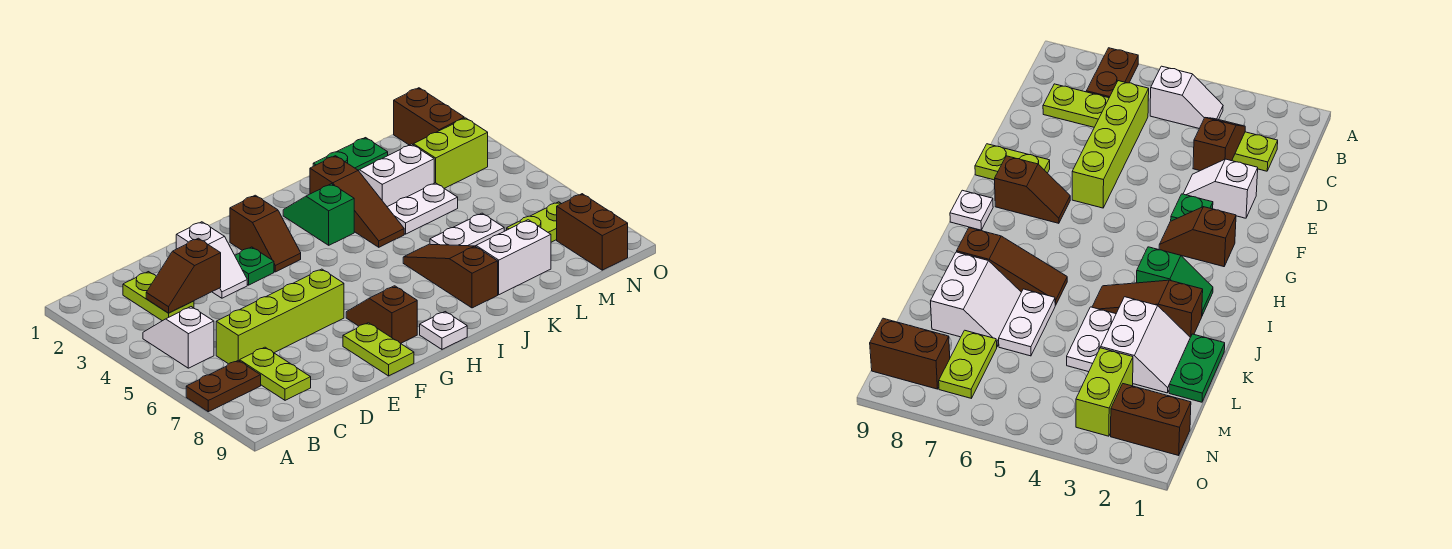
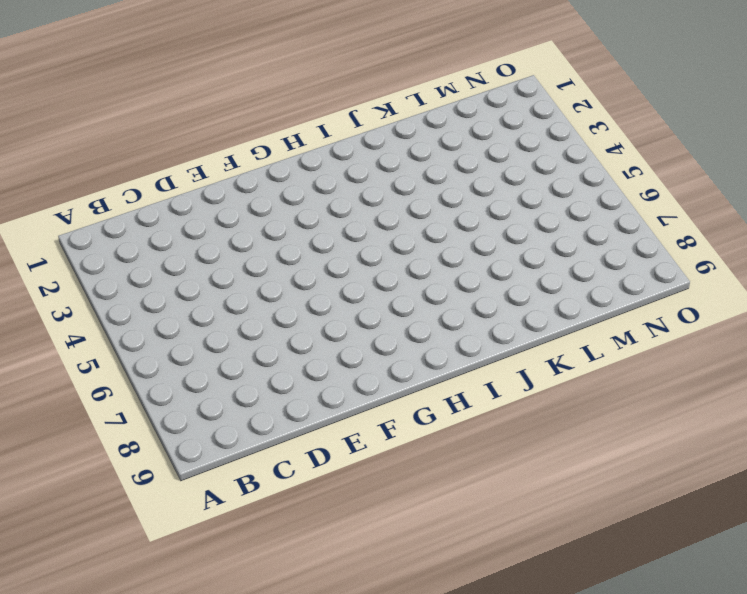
none -> brown 1x2 plate [186,360,261,412]
none -> white 1x2 slope [143,307,214,368]
none -> lime 1x2 plate [123,272,194,321]

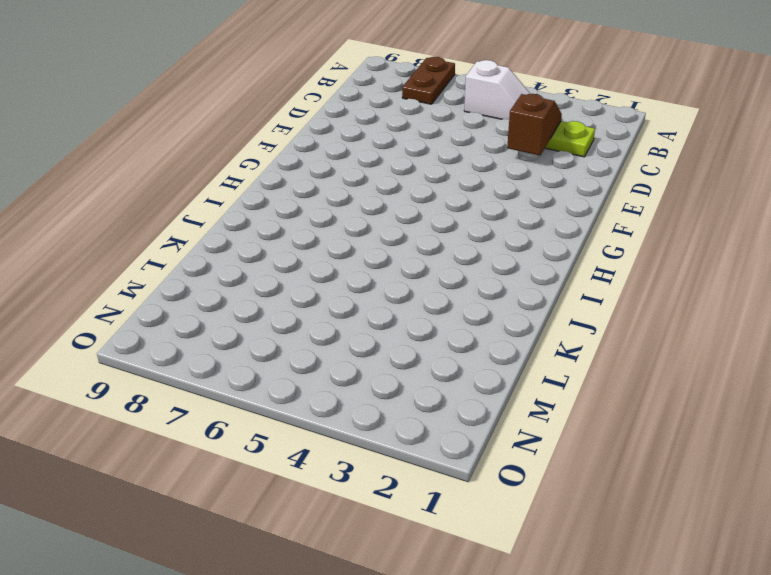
none -> lime 1x4 brick [216,269,344,364]
none -> lime 1x2 plate [240,347,311,400]
none -> white 1x2 slope [176,222,247,298]

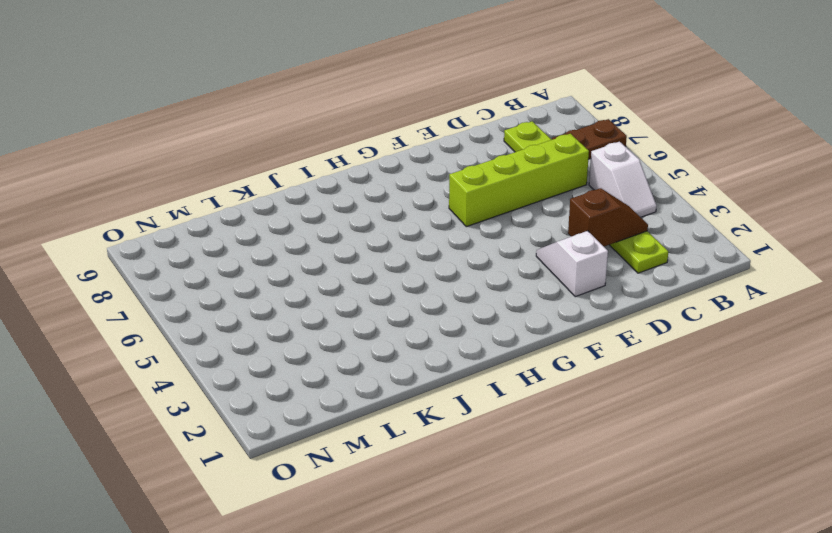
none -> green 1x1 plate [235,247,274,285]
none -> lime 1x2 plate [343,323,414,376]
none -> brown 1x2 slope [230,195,301,272]

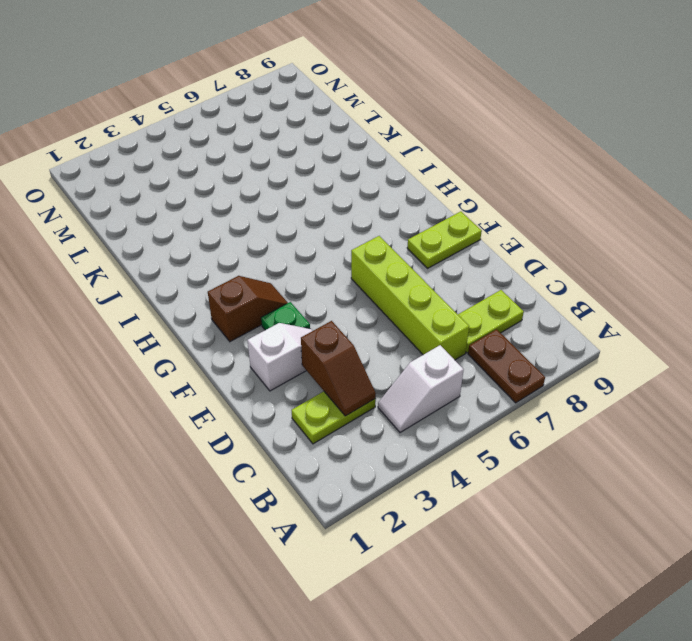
none -> brown 1x2 slope [346,286,417,343]
none -> white 1x1 plate [420,312,467,349]
none -> green 1x2 slope [283,184,354,245]

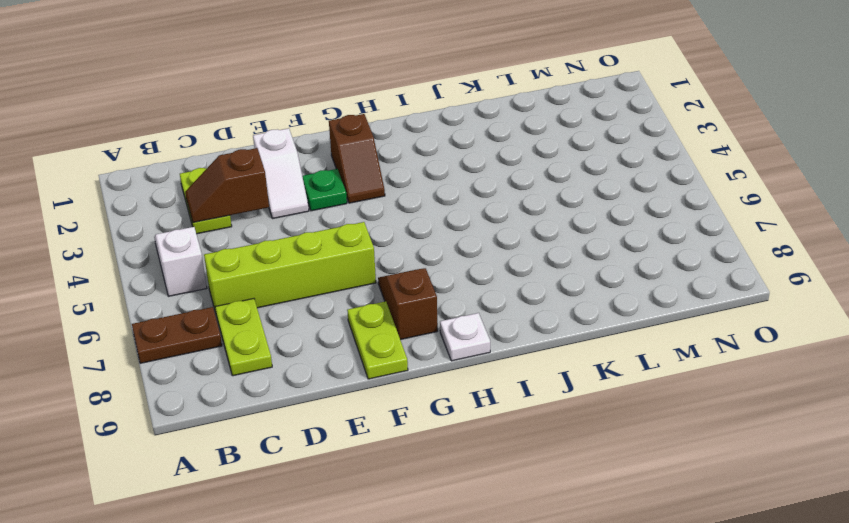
none -> green 1x2 slope [283,184,354,245]
none -> brown 1x3 slope [310,156,404,247]
none -> brown 1x3 slope [403,244,498,308]

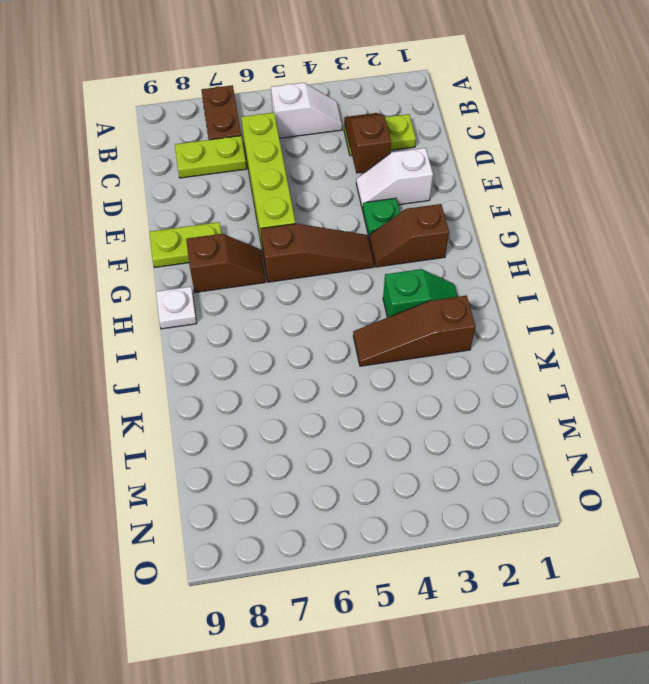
brown 1x3 slope [261,224,374,282] -> brown 1x3 slope moved to [403,244,498,308]
none -> green 1x2 plate [313,138,388,170]
none -> white 2x2 slope [358,144,434,207]
none -> white 1x2 plate [388,183,458,234]

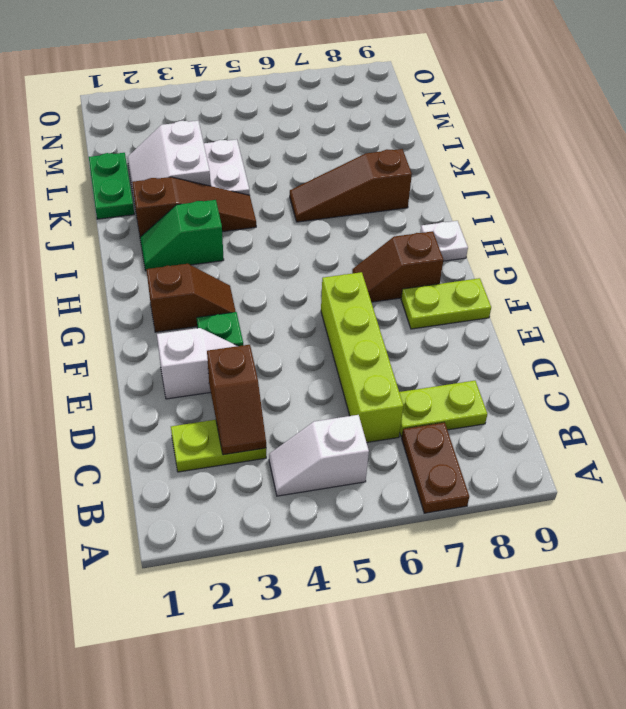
none -> white 1x2 plate [430,213,504,246]
none -> white 2x2 slope [475,220,551,295]
none -> lime 1x2 brick [413,118,488,188]

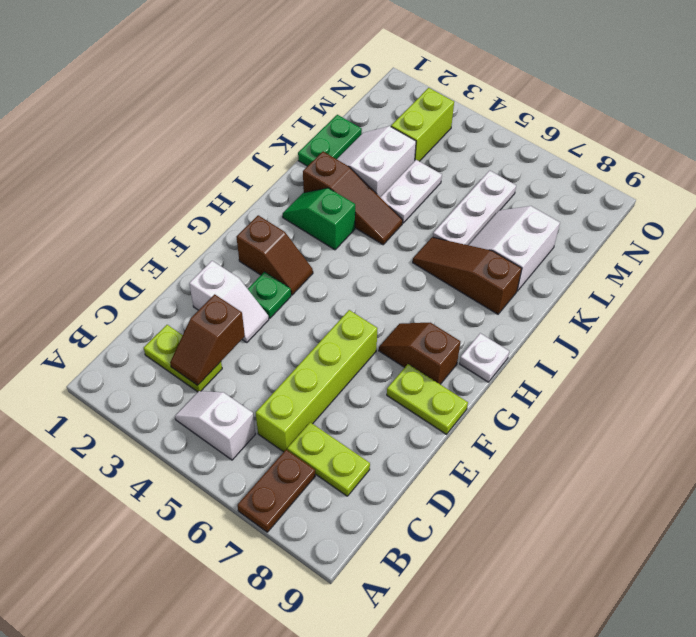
white 1x3 plate [433,171,516,245] -> white 1x2 plate [430,213,504,246]
none -> lime 1x2 plate [507,202,561,242]
none -> brown 1x2 brick [394,88,464,145]
none -> brown 1x2 brick [557,194,628,270]

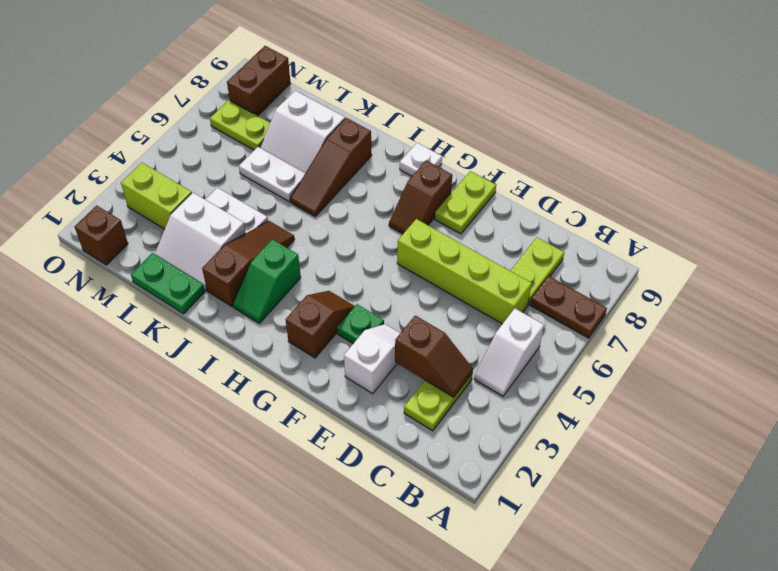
brown 1x1 brick [74,206,128,265] -> brown 1x2 brick [394,88,464,145]

